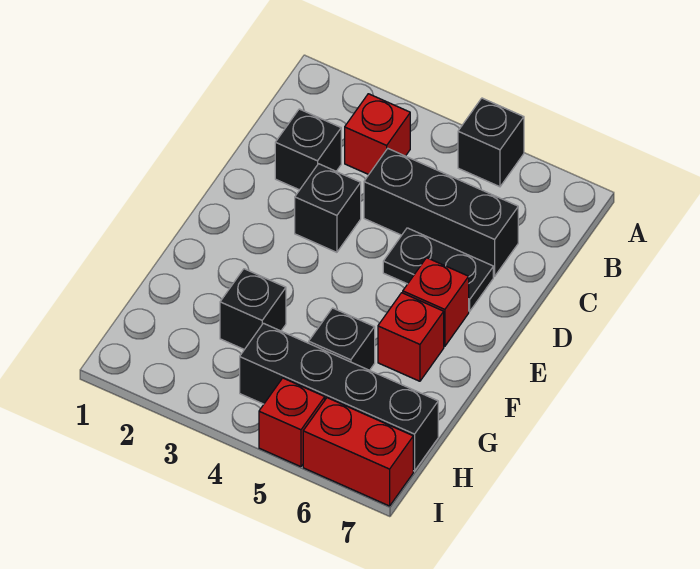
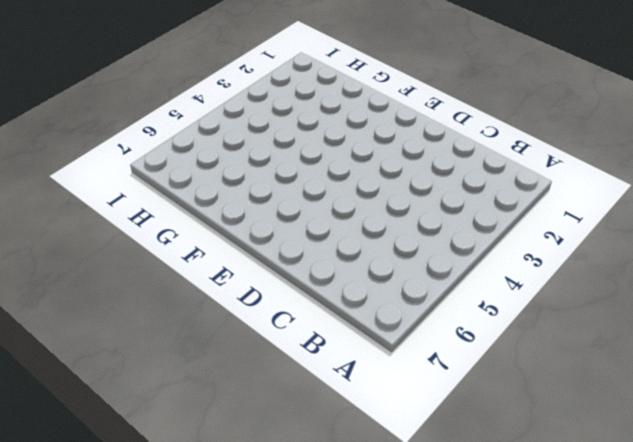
none -> black 1x1 brick [458,98,524,187]
none -> red 1x1 brick [345,94,410,175]
none -> black 1x1 brick [275,109,341,190]

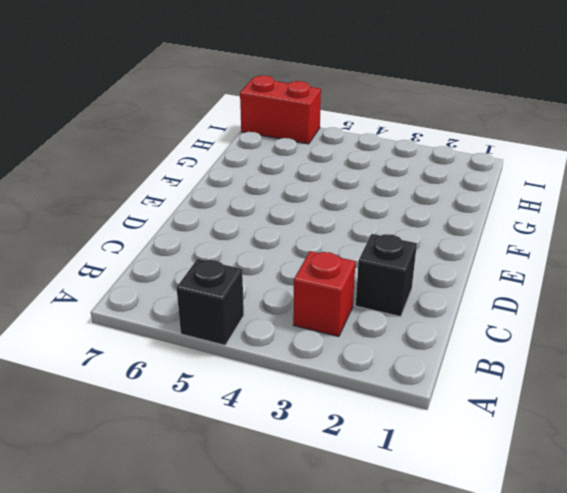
none -> black 1x3 brick [364,149,518,276]
none -> black 1x1 brick [295,164,361,252]
none -> black 1x2 plate [383,228,493,311]

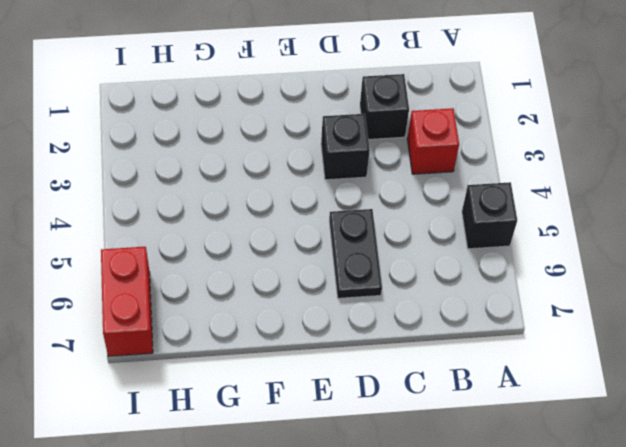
none -> black 1x3 brick [364,149,518,276]
none -> red 1x1 brick [403,258,469,346]
none -> red 1x1 brick [378,293,444,381]

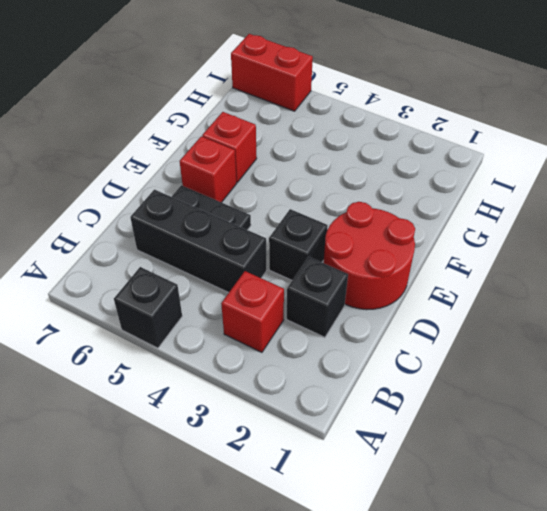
red 2x2 round brick [324,202,415,310] -> none
none -> black 1x1 brick [220,269,286,350]
none -> black 1x1 brick [309,308,375,370]
none -> black 1x4 brick [240,323,438,471]

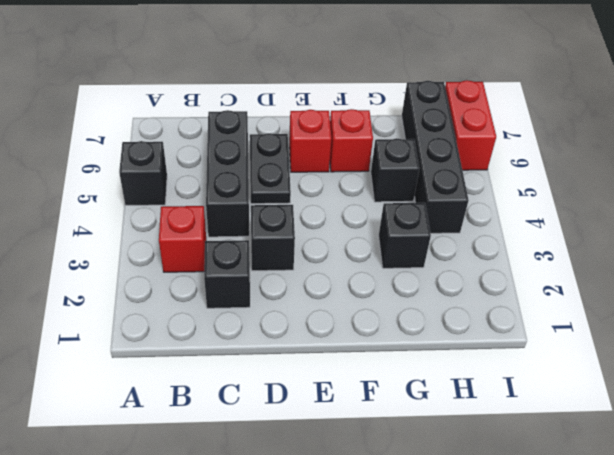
none -> red 1x1 brick [259,378,325,467]

